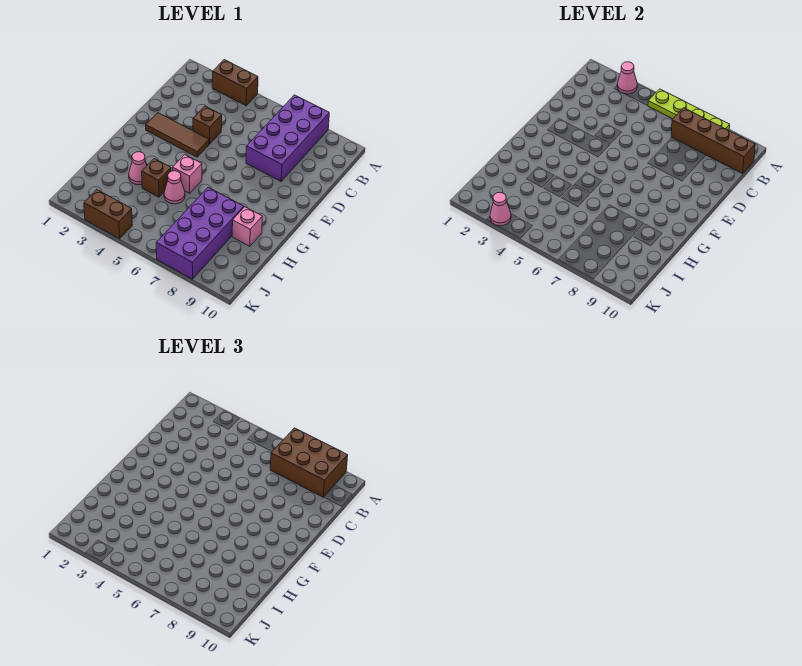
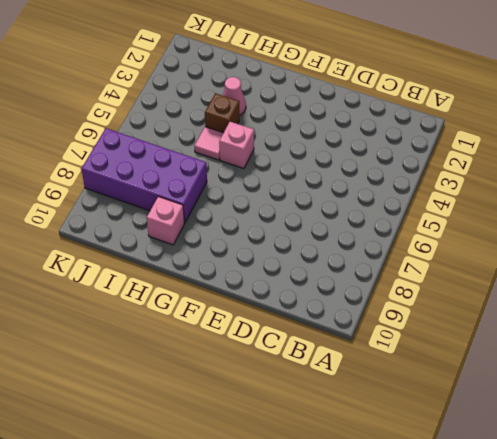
pink 1x1 tile [194,127,223,160] -> pink 1x1 cone [164,171,185,204]
none -> brown 1x2 brick [212,60,258,106]
none -> purple 2x4 brick [246,95,329,181]
none -> brown 1x1 brick [193,106,222,144]

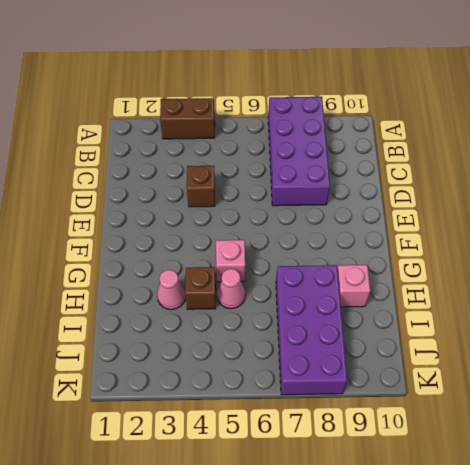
none -> brown 1x3 tile [146,113,209,157]
none -> brown 1x2 brick [84,190,132,239]
none -> pink 1x1 cone [617,62,637,94]

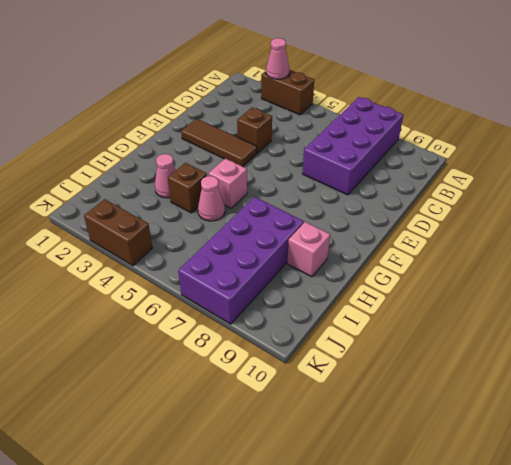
none -> lime 1x4 plate [648,89,730,130]
none -> brown 1x4 brick [671,108,755,174]
none -> pink 1x1 cone [490,192,511,226]

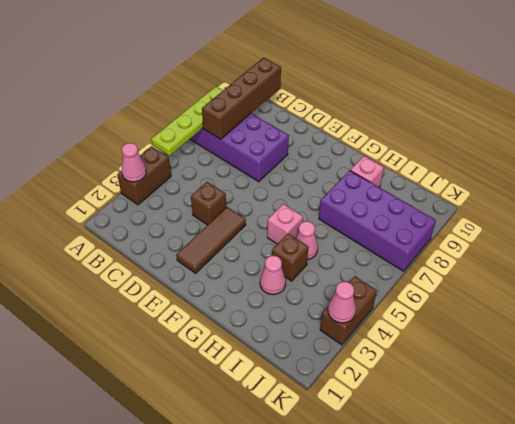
none -> brown 2x3 brick [270,428,348,497]

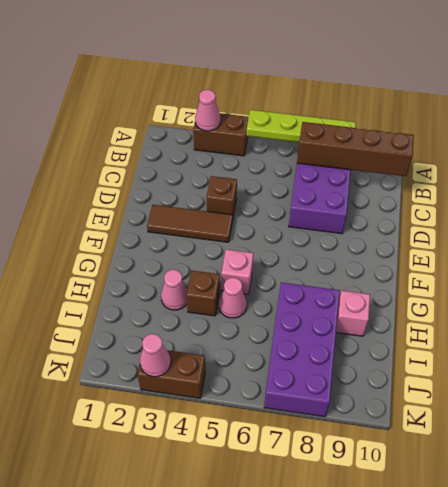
none -> brown 2x3 brick [270,428,348,497]

